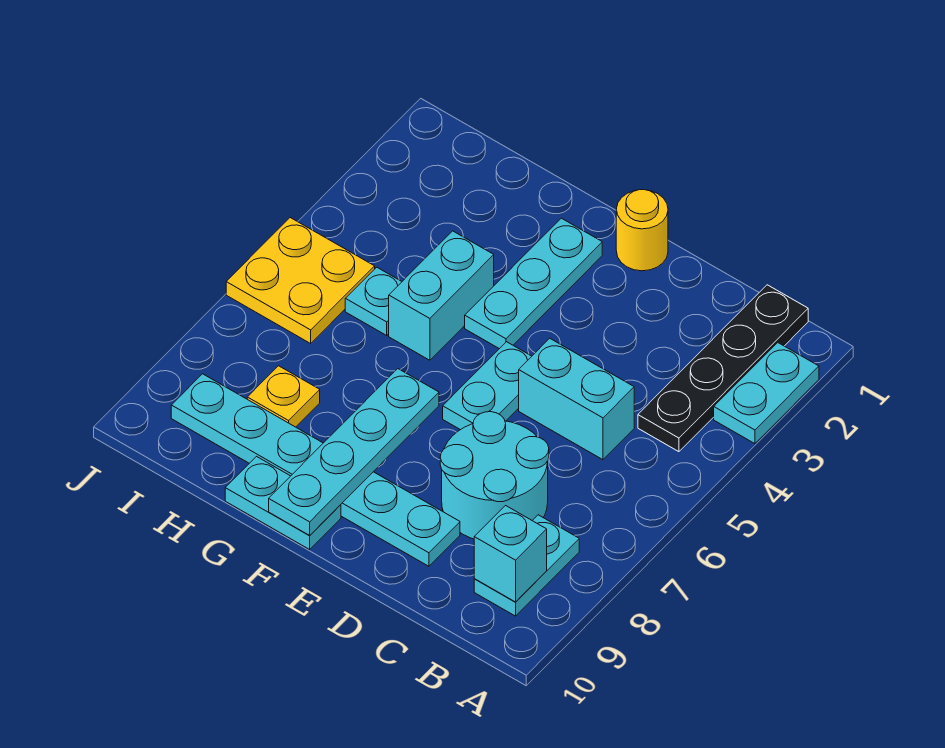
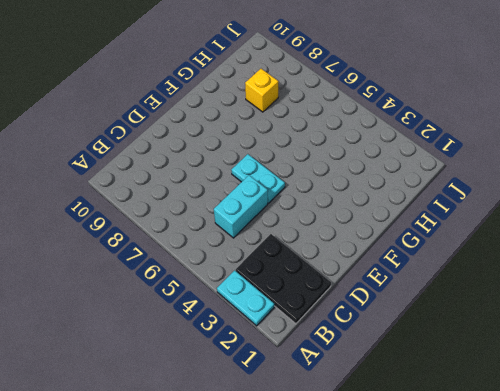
black 2x3 plate [236,234,331,324] -> black 1x4 plate [638,285,808,452]
yellow 1x1 brick [245,69,279,112] -> yellow 1x1 plate [247,366,320,427]
none -> cyan 1x2 plate [474,515,579,616]
none -> cyan 2x2 round brick [440,412,549,539]
none -> cyan 1x6 plate [171,374,460,566]

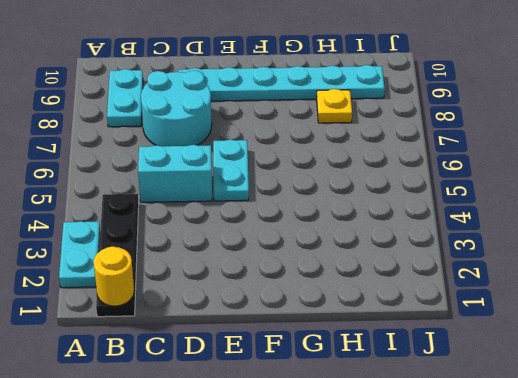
yellow 1x1 round brick [94,247,134,306] -> yellow 1x1 round brick moved to [616,190,668,271]
none -> cyan 1x3 plate [465,218,602,349]
none -> cyan 1x2 plate [225,457,341,549]
none -> cyan 1x2 brick [389,231,494,360]

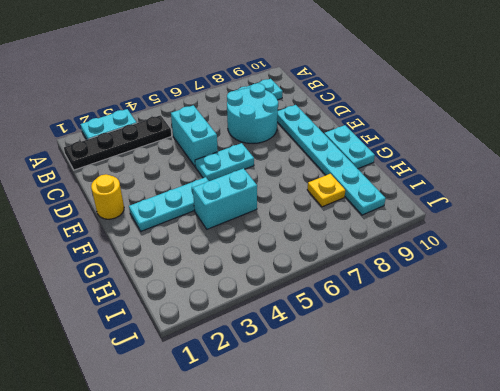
none -> cyan 1x1 plate [345,267,402,335]
none -> yellow 2x2 plate [226,218,375,343]
none -> cyan 1x1 brick [474,506,547,602]

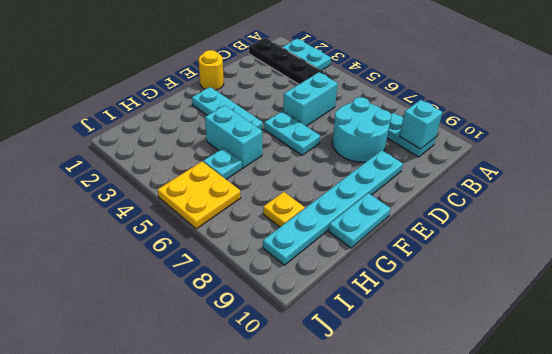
none -> cyan 1x4 plate [269,369,439,536]

